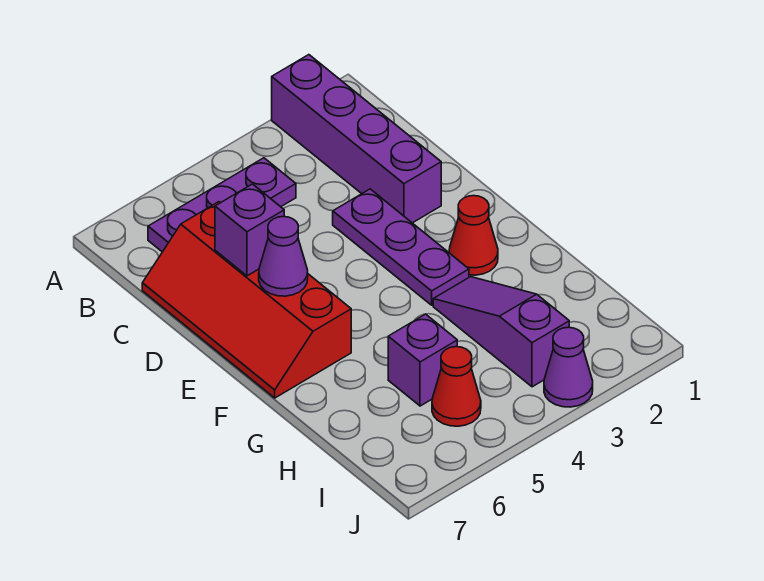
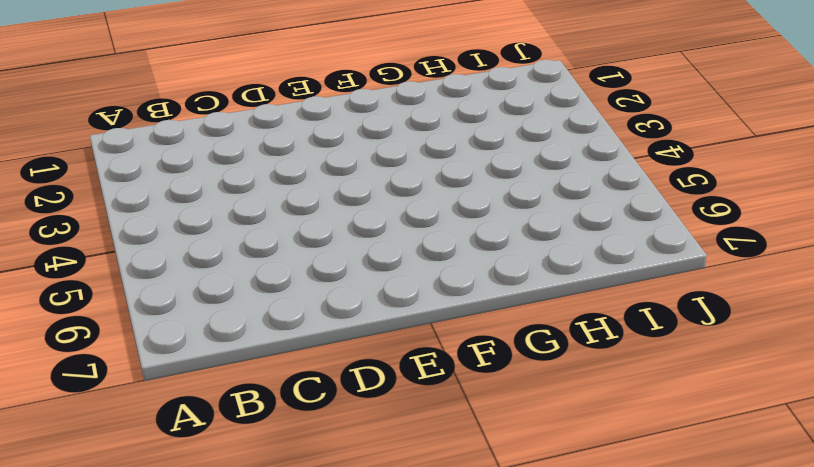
none -> purple 1x4 brick [272,55,441,223]
none -> purple 1x3 plate [148,158,296,252]

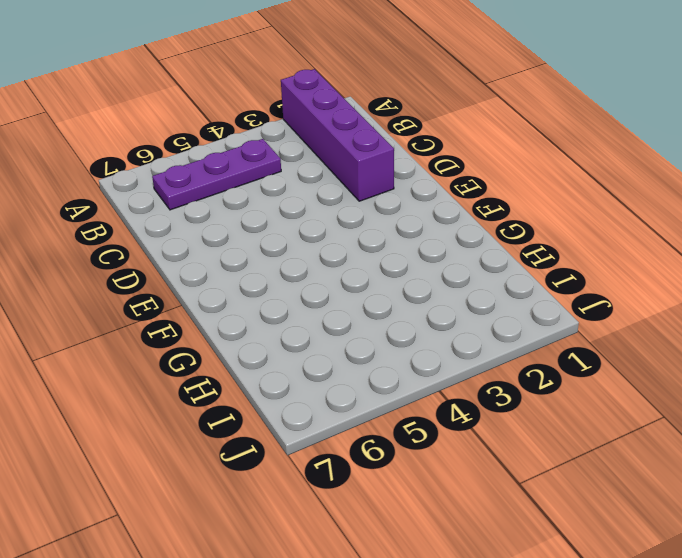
none -> red 2x4 slope [142,202,351,398]
none -> purple 1x3 plate [333,189,469,305]

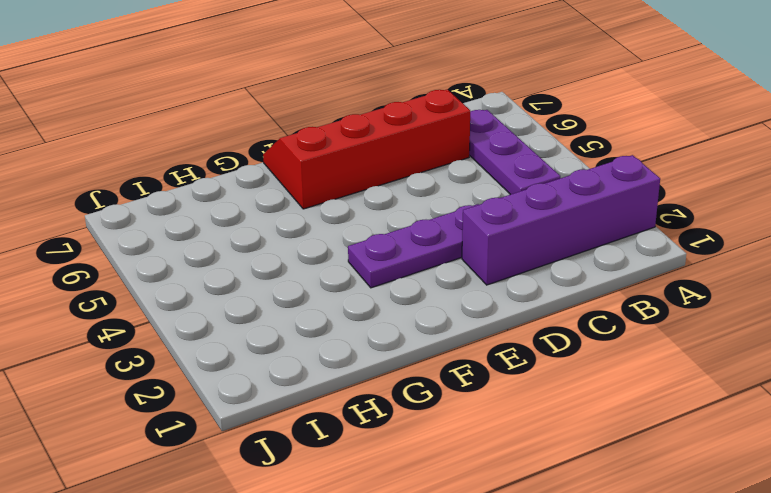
none -> red 1x1 cone [449,196,498,275]
none -> purple 1x3 slope [433,277,569,387]

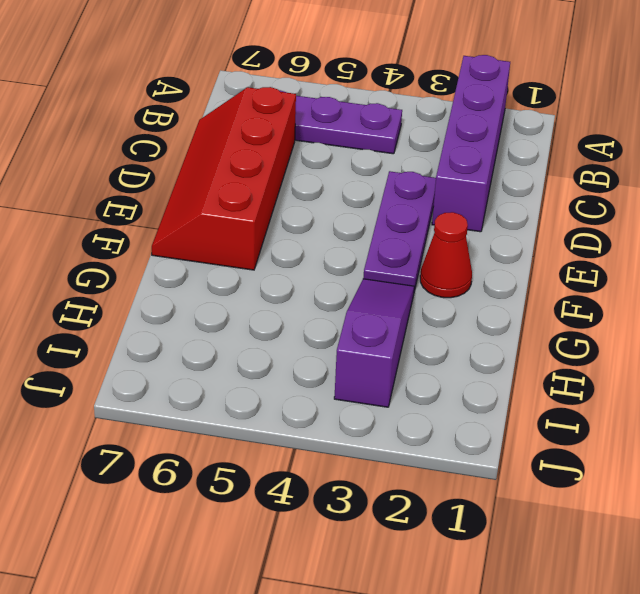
none -> purple 1x1 brick [388,314,457,406]
none -> red 1x1 cone [432,347,481,426]

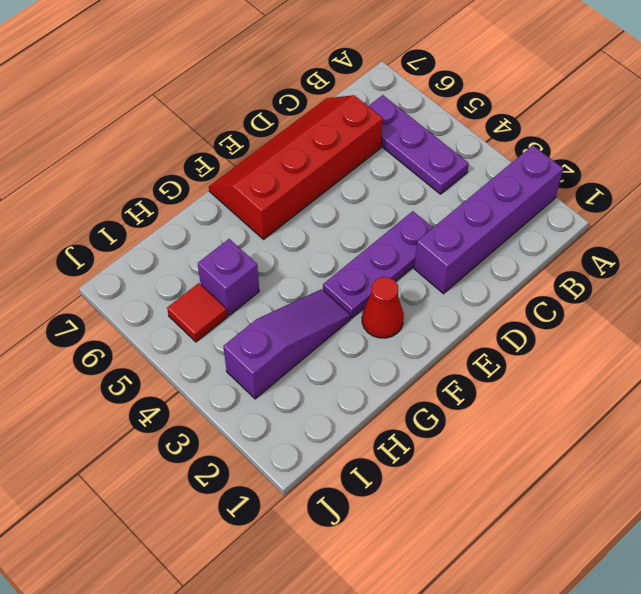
red 1x1 tile [167,283,227,342] -> red 1x1 cone [432,347,481,426]
none -> purple 1x1 cone [544,327,593,407]
none -> purple 1x1 brick [215,184,284,276]

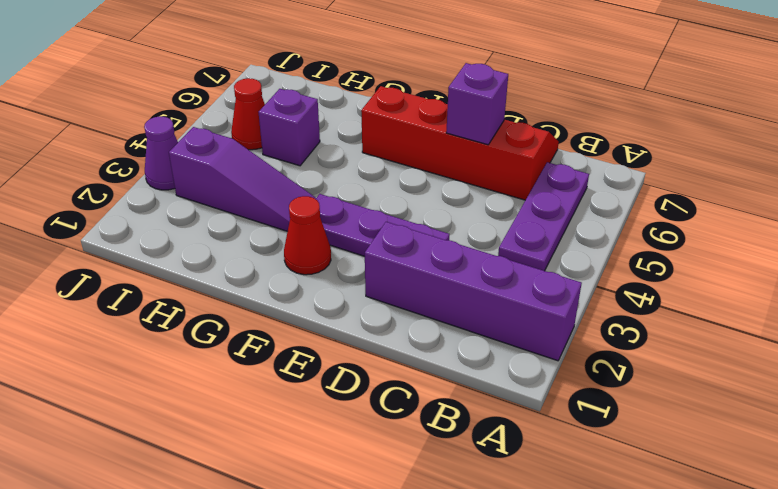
none -> purple 1x1 cone [259,217,308,296]

